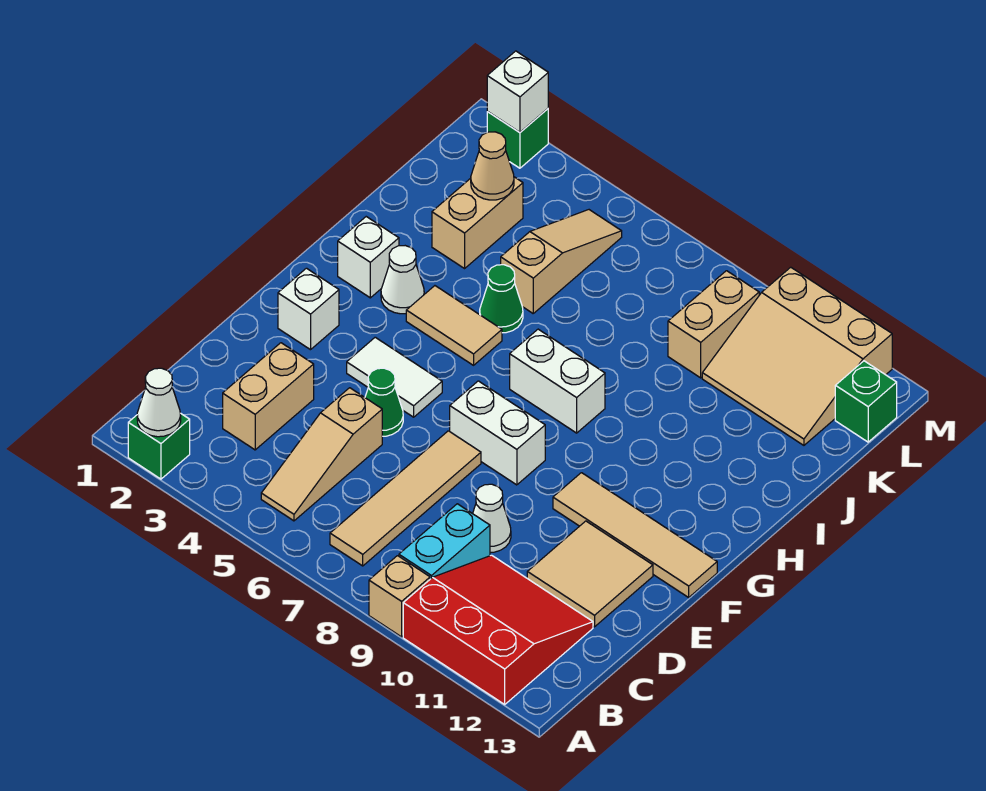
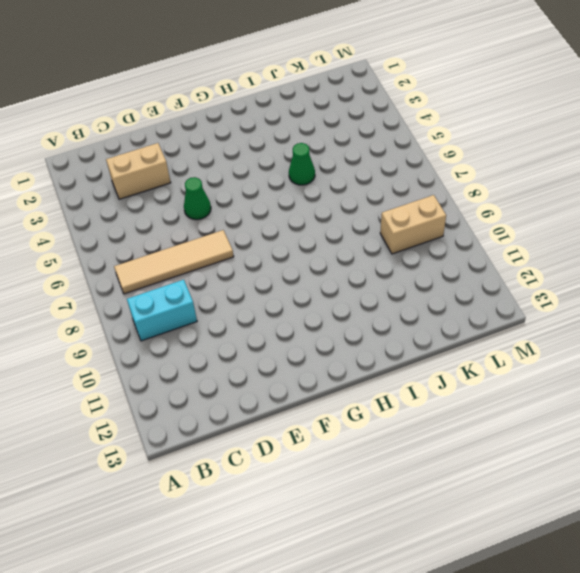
none -> green 1x1 brick [128,413,190,479]
none -> tan 1x1 brick [369,556,430,637]
none -> red 3x3 slope [403,555,593,704]

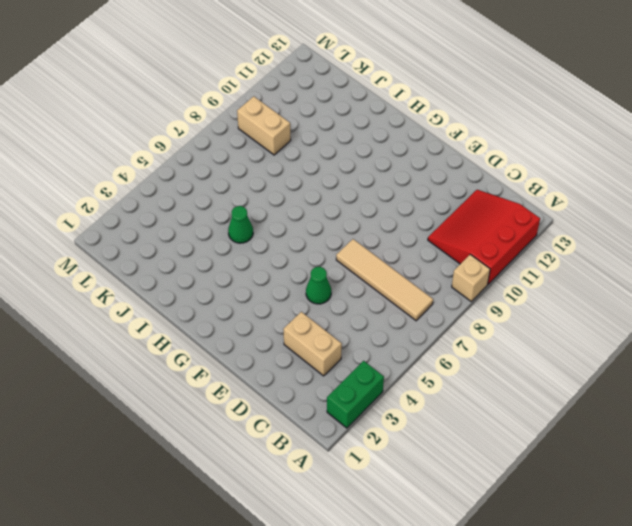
green 1x2 brick [327,361,384,428] -> green 1x1 brick [128,413,190,479]
none -> tan 1x3 slope [261,388,382,521]
none -> cyan 1x2 brick [399,504,490,579]
none -> white 1x1 cone [473,484,511,553]

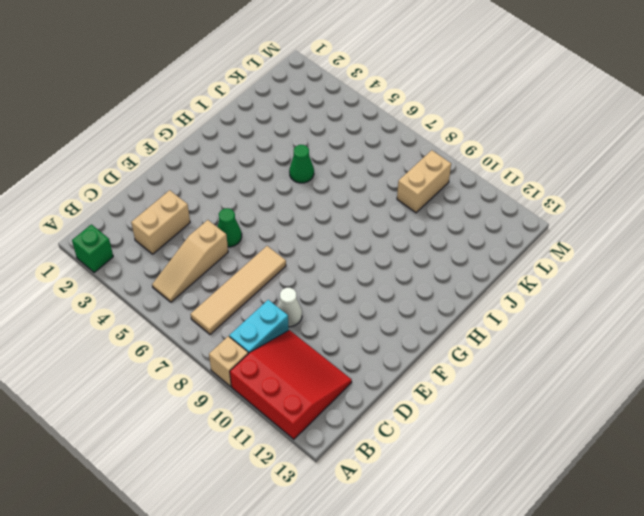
none -> tan 2x2 tile [527,521,653,627]
none -> white 1x1 brick [278,268,339,350]
none -> white 1x2 tile [347,337,442,417]

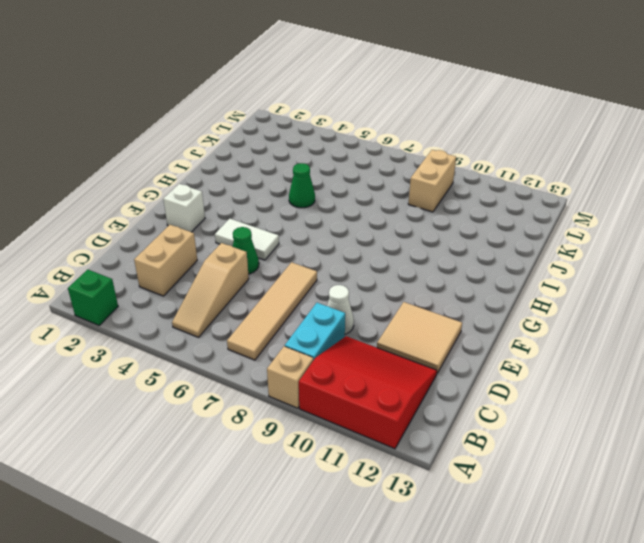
none -> white 1x2 brick [450,381,545,485]
none -> tan 1x4 tile [553,473,717,597]
none -> white 1x1 brick [338,217,399,298]

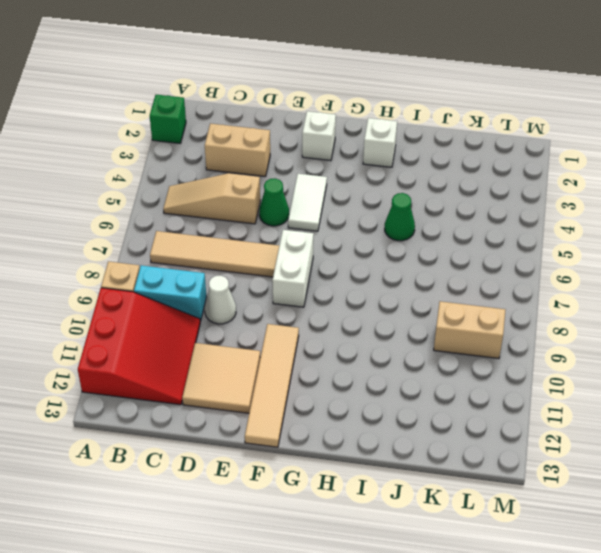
none -> white 1x1 cone [381,246,424,314]
none -> tan 1x2 tile [406,286,502,365]
none -> white 1x2 brick [510,329,605,433]

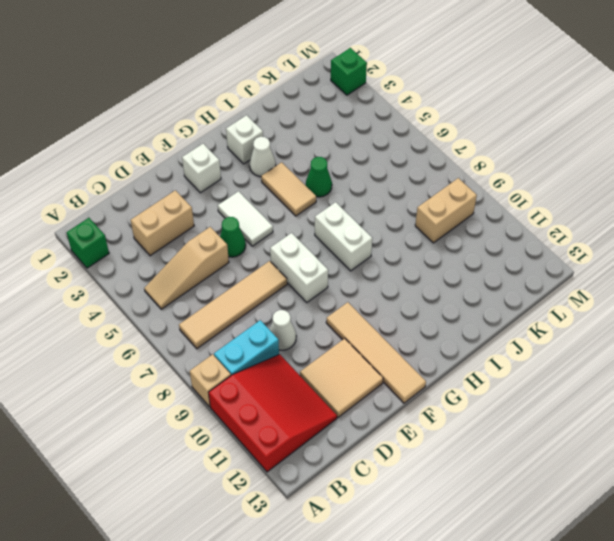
none -> tan 1x2 brick [432,177,523,268]
none -> tan 1x3 slope [501,210,622,313]
none -> tan 3x3 slope [702,267,892,445]

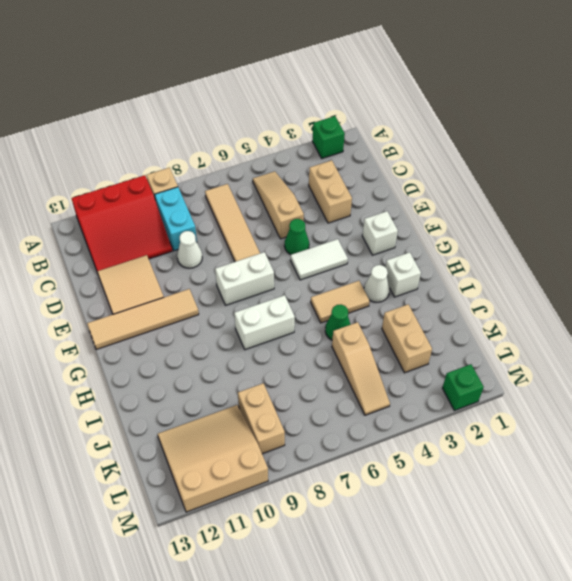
none -> green 1x1 brick [835,361,897,442]
none -> white 1x1 cone [137,368,181,437]
none -> tan 1x1 cone [471,132,514,200]

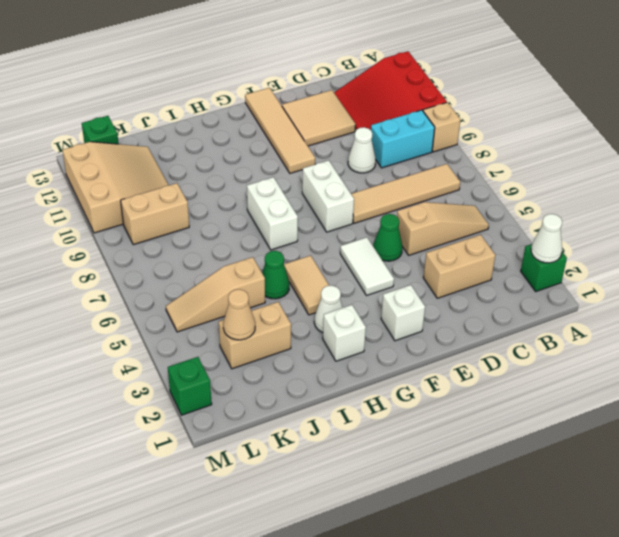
none -> white 1x1 brick [487,51,548,132]

